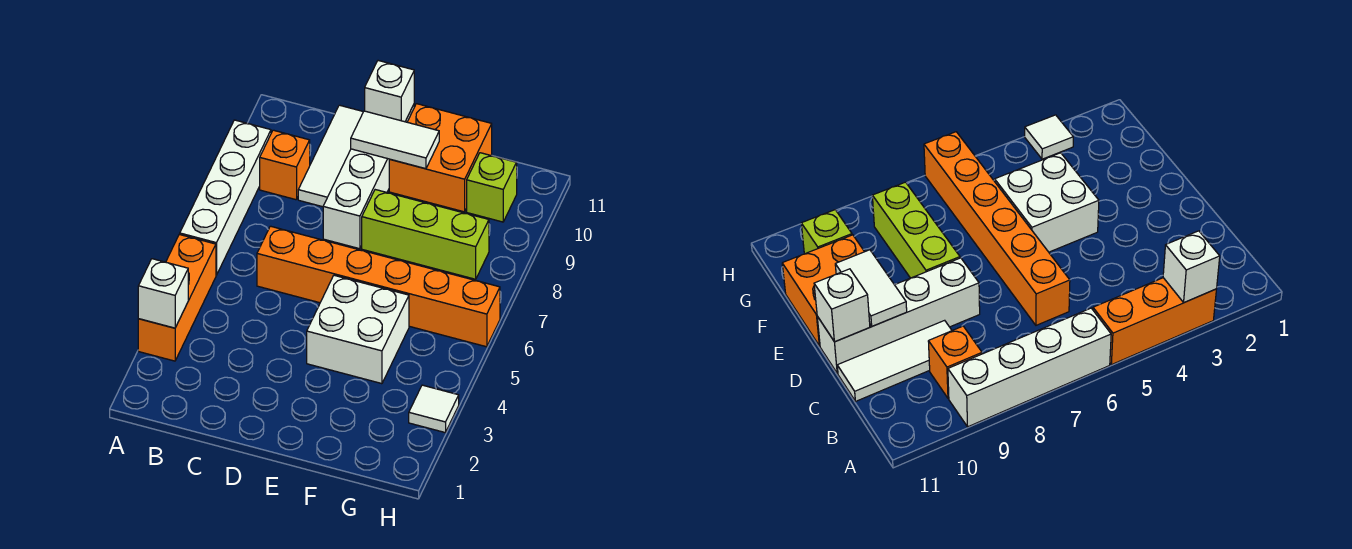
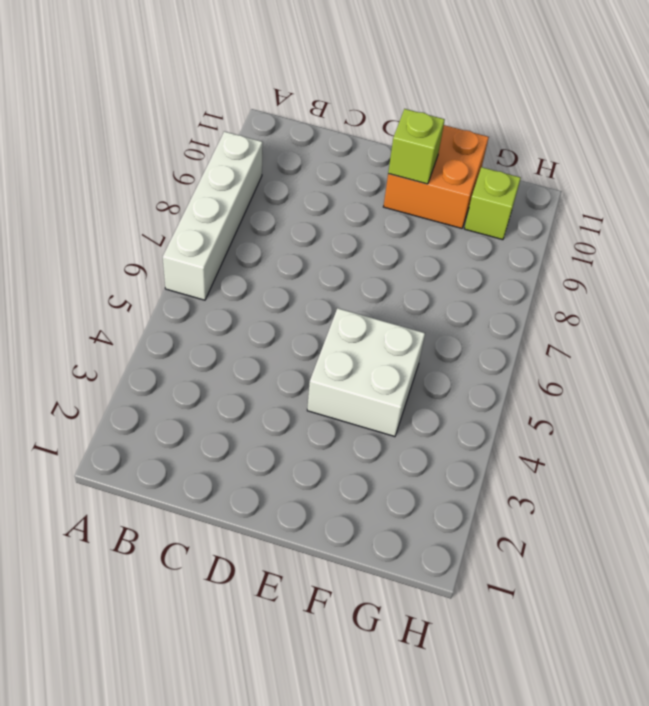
lime 1x1 brick [388,109,445,184] -> white 1x2 tile [351,111,439,169]
none -> orange 1x3 brick [138,234,216,361]
none -> orange 1x1 brick [260,130,310,200]
none -> orange 1x6 brick [257,226,500,347]

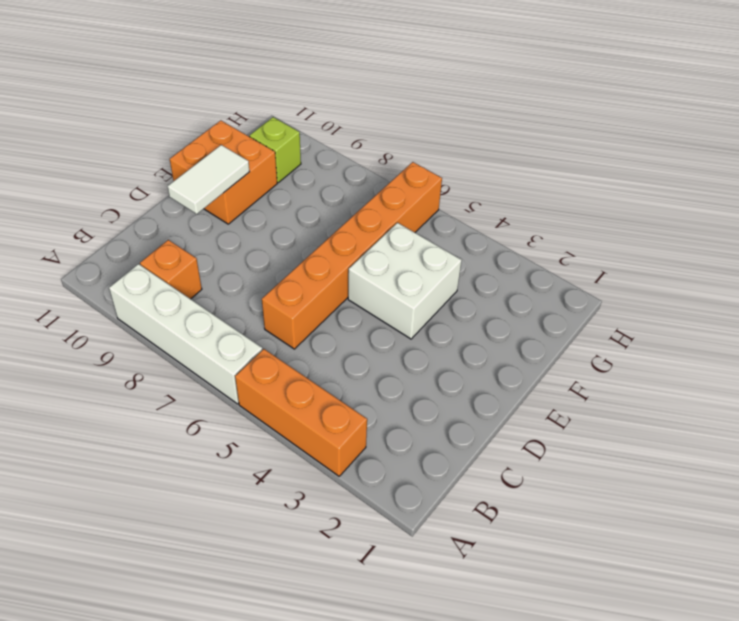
none -> white 1x3 tile [298,105,363,207]
none -> white 1x4 brick [323,105,414,249]
none -> lime 1x3 brick [362,190,489,279]

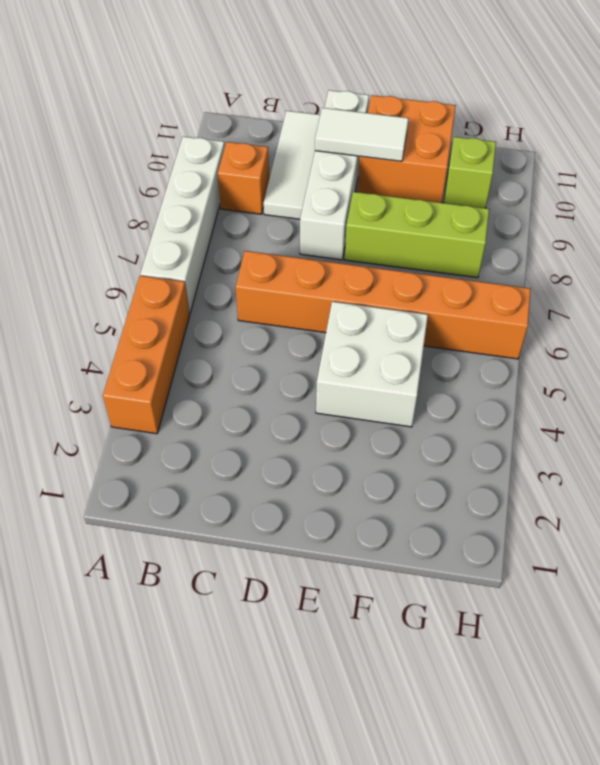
none -> white 1x1 tile [409,385,459,432]
none -> white 1x1 brick [138,259,188,328]
none -> white 1x1 brick [365,61,414,122]

